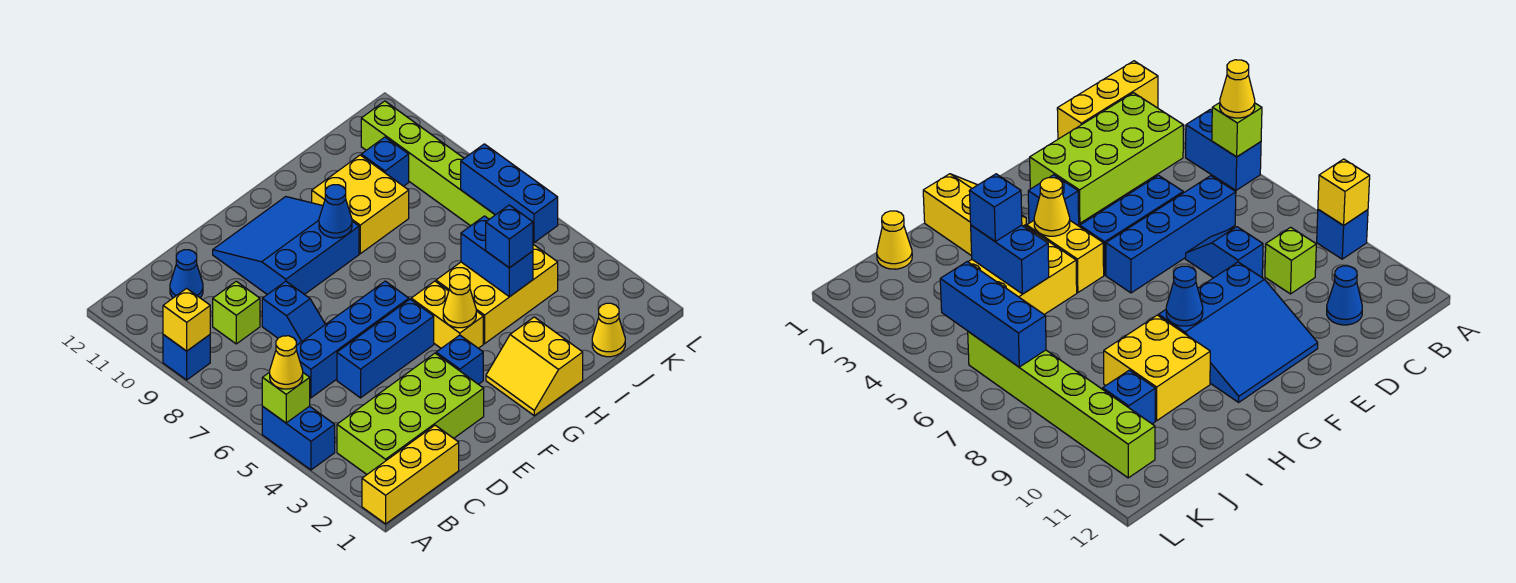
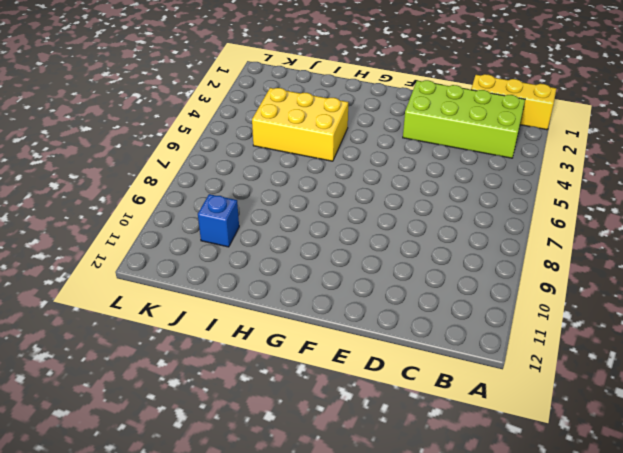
none -> blue 1x2 brick [262,406,335,470]
none -> blue 1x1 brick [163,335,210,380]
none -> blue 1x4 brick [296,281,409,398]

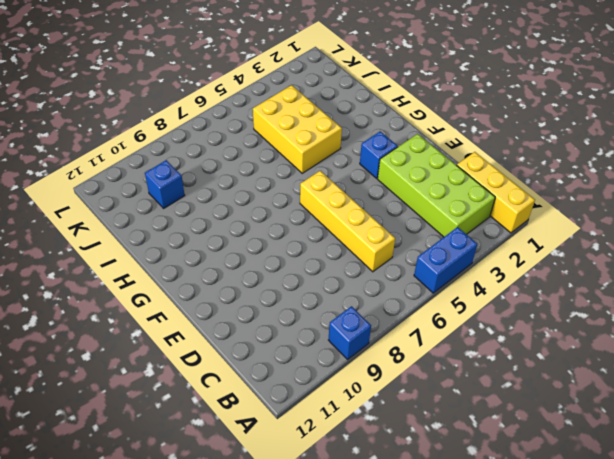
yellow 1x4 brick [300,171,395,272] -> blue 1x4 brick [296,281,409,398]
none -> lime 1x1 brick [213,281,260,344]
none -> blue 1x1 cone [170,250,203,298]
none -> blue 1x3 brick [337,299,434,398]

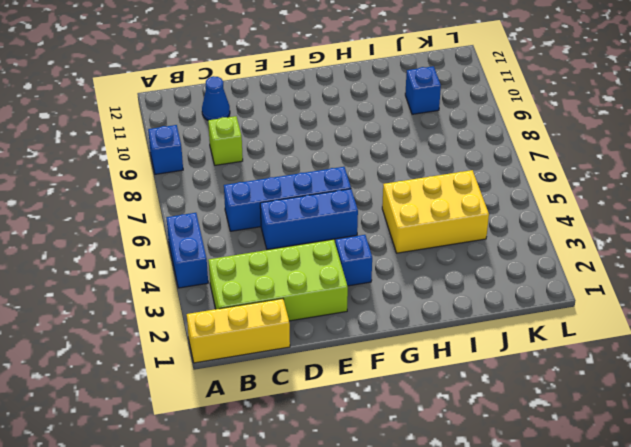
none -> blue 1x2 slope [262,281,325,346]
none -> blue 3x3 slope [213,197,359,295]
none -> yellow 2x2 slope [486,317,583,416]

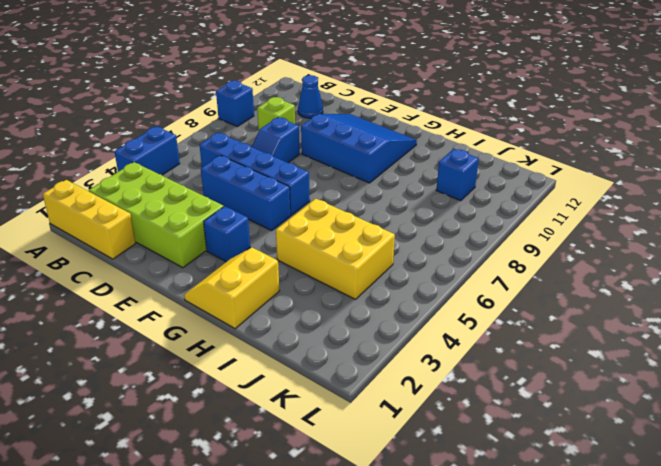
none -> yellow 1x2 brick [411,281,483,348]
none -> yellow 2x2 brick [312,155,409,254]
none -> yellow 1x1 cone [592,303,625,357]

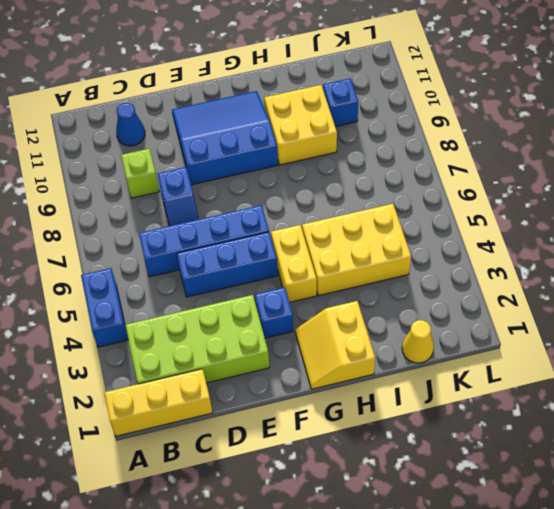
none -> blue 1x1 brick [163,335,210,380]
none -> lime 1x6 brick [361,101,495,226]
none -> lime 1x1 brick [262,372,310,423]

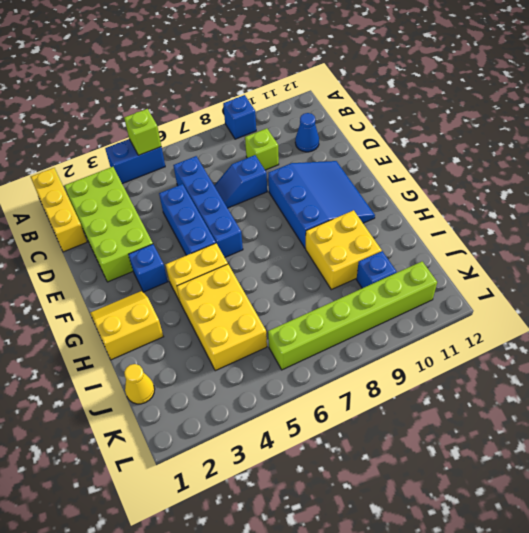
none -> yellow 1x1 brick [163,288,210,351]
none -> yellow 1x1 cone [443,275,476,328]
none -> blue 1x1 cone [319,185,352,238]

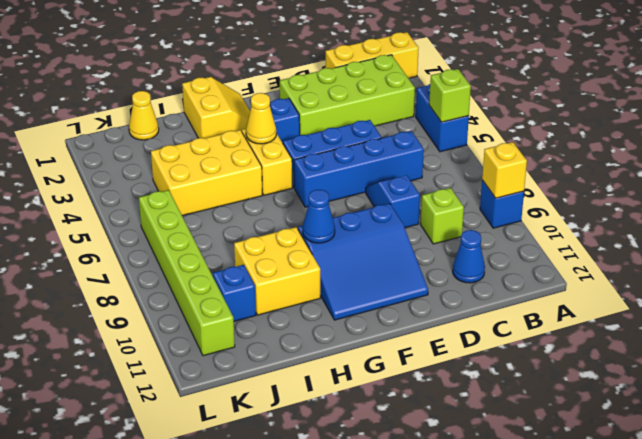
none -> blue 1x2 brick [461,216,533,297]
none -> blue 1x3 brick [461,144,558,243]
none -> yellow 1x1 cone [270,336,303,389]

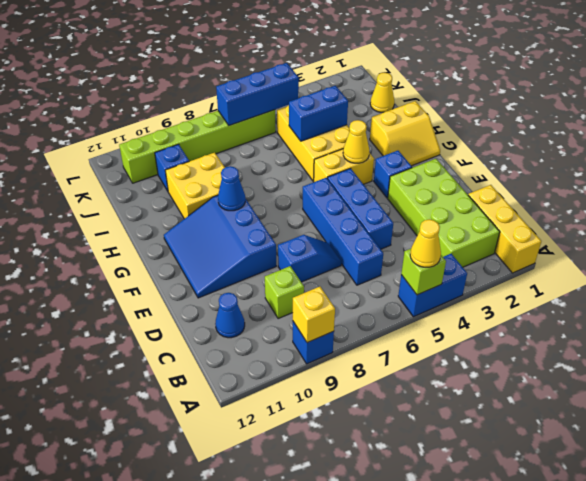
none -> blue 1x1 brick [486,205,533,268]

